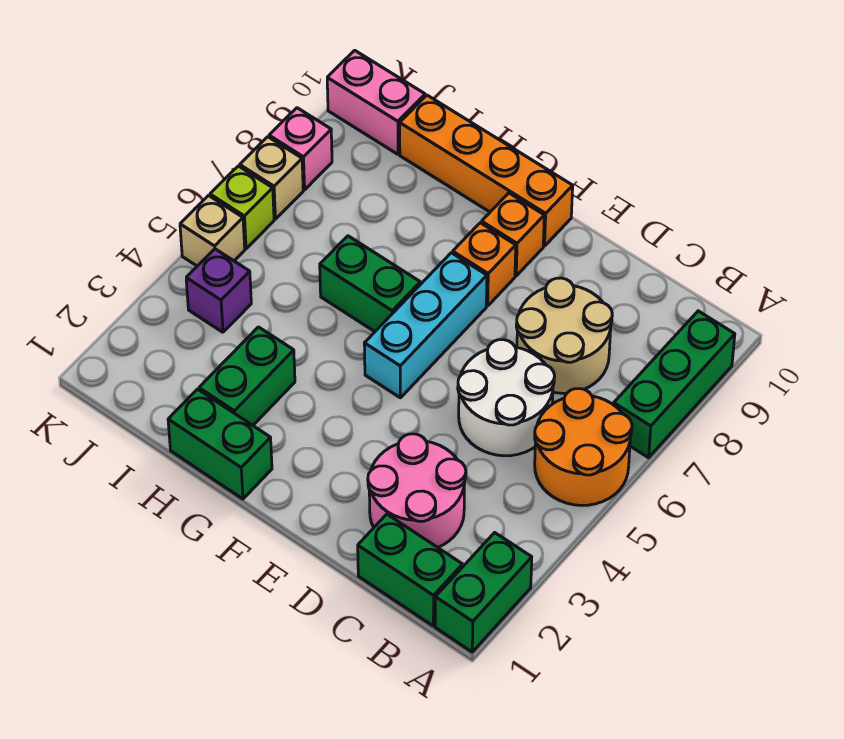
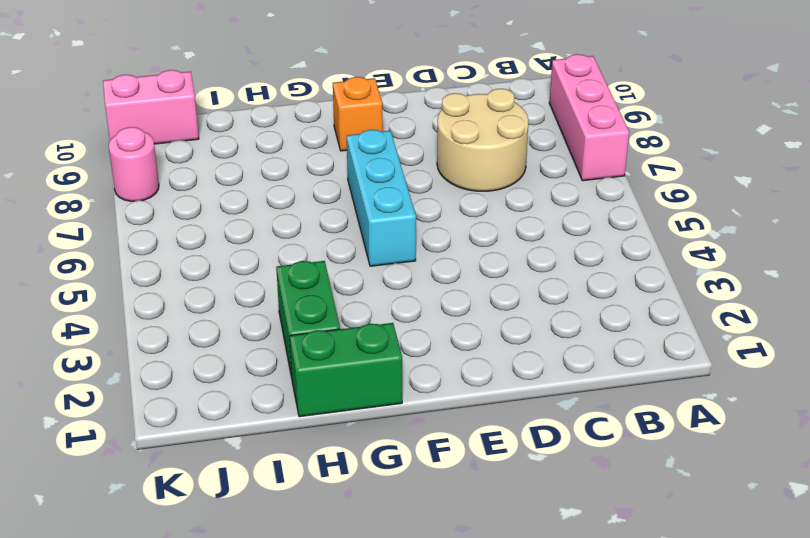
pink 1x3 brick [549,54,629,181] -> green 1x3 brick [614,311,735,458]
pink 1x1 round brick [109,127,159,201] -> pink 1x1 brick [269,108,332,190]
none -> green 1x2 brick [435,533,532,652]
none -> orange 2x2 round brick [535,389,632,505]
none -> green 1x2 brick [358,514,463,626]

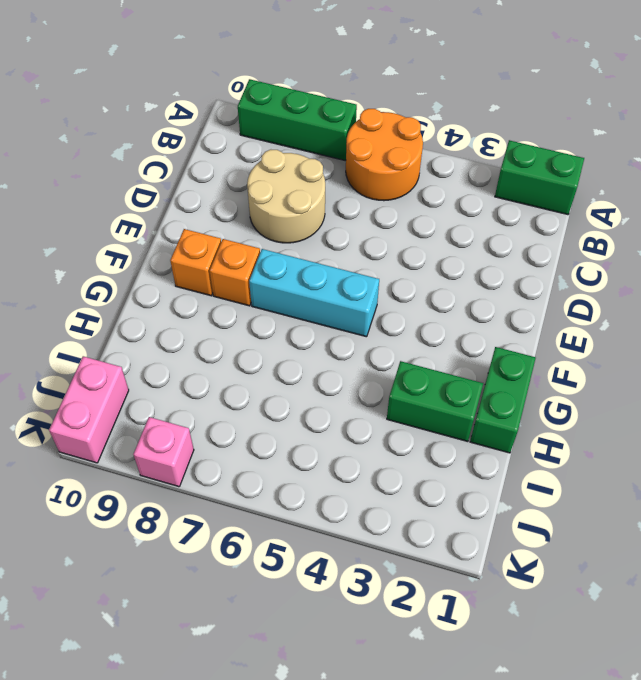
none -> green 1x2 brick [358,514,463,626]
none -> pink 2x2 round brick [368,434,466,547]
none -> white 2x2 round brick [458,340,555,456]

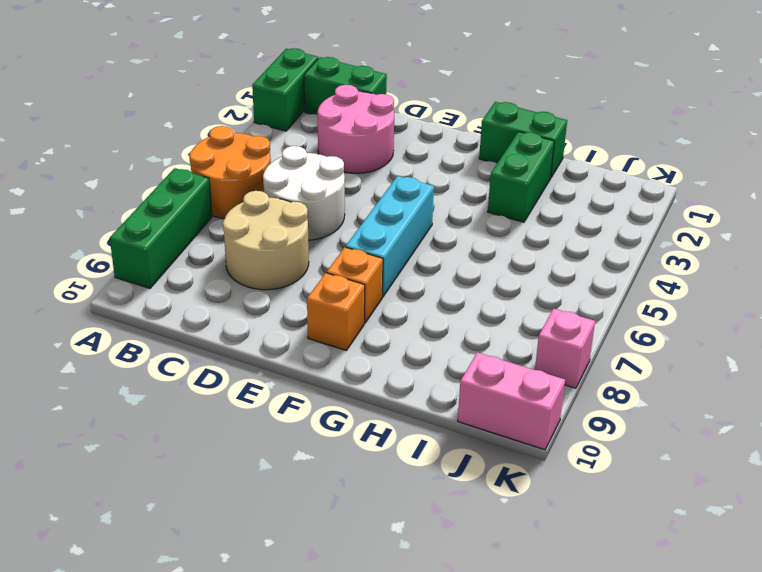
none -> orange 1x4 brick [400,95,573,246]
none -> green 1x2 brick [320,236,420,332]
none -> purple 1x1 brick [186,249,251,332]

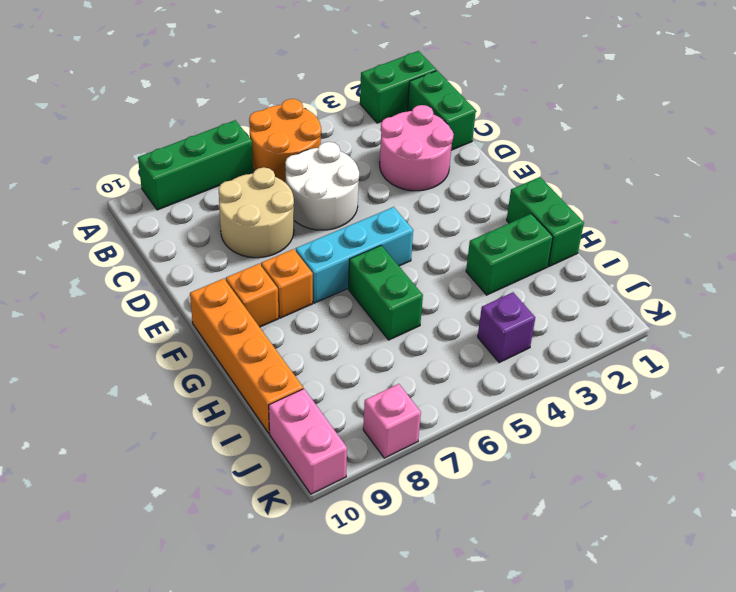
none -> tan 1x1 brick [180,196,245,266]
none -> lime 1x1 brick [210,166,274,249]
none -> tan 1x1 brick [240,137,303,219]

